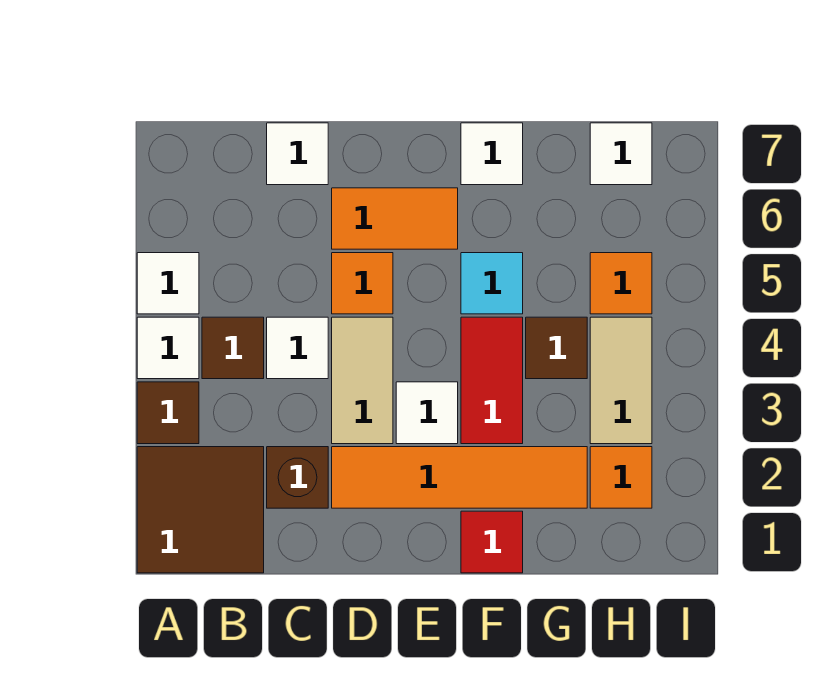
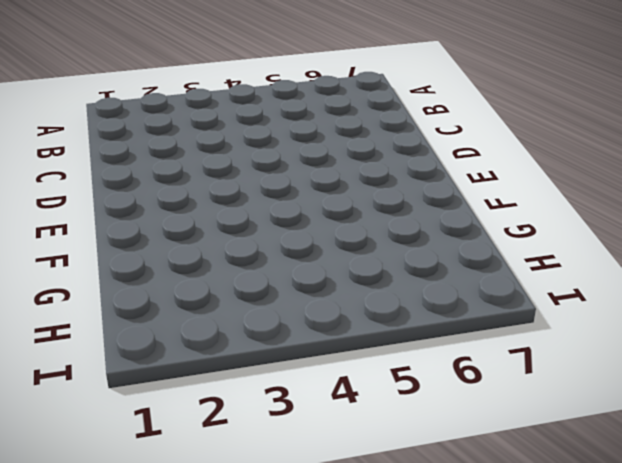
none -> brown 2x2 tile [137,447,264,573]
none -> brown 1x1 tile [137,382,199,444]
none -> white 1x1 tile [137,317,199,379]

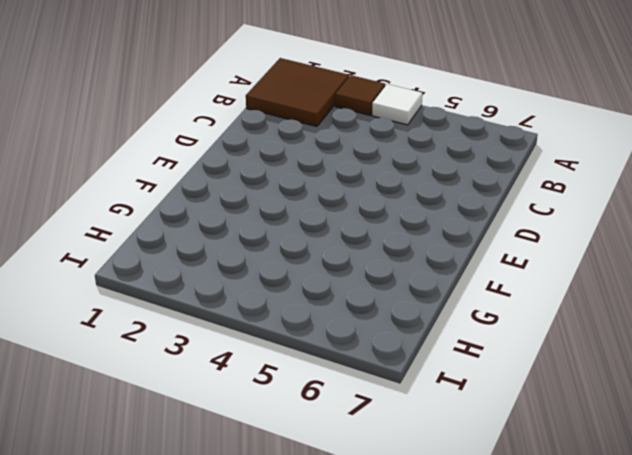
none -> white 1x1 tile [137,253,199,314]
none -> brown 1x1 tile [202,317,264,379]
none -> brown 1x1 brick [267,447,328,508]

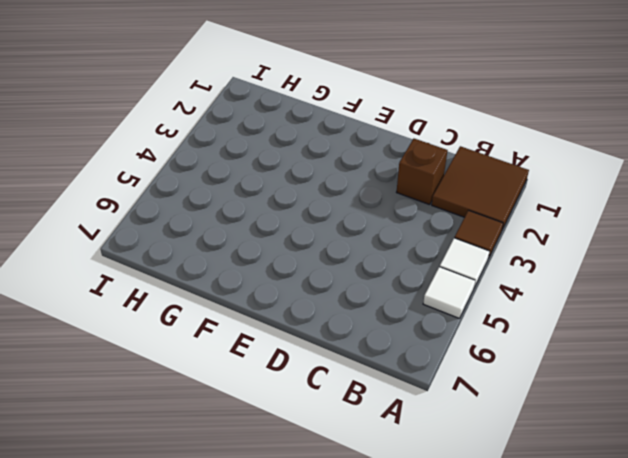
none -> brown 1x1 tile [202,317,264,379]
none -> white 1x1 tile [267,317,328,379]
none -> white 1x1 tile [267,123,328,185]

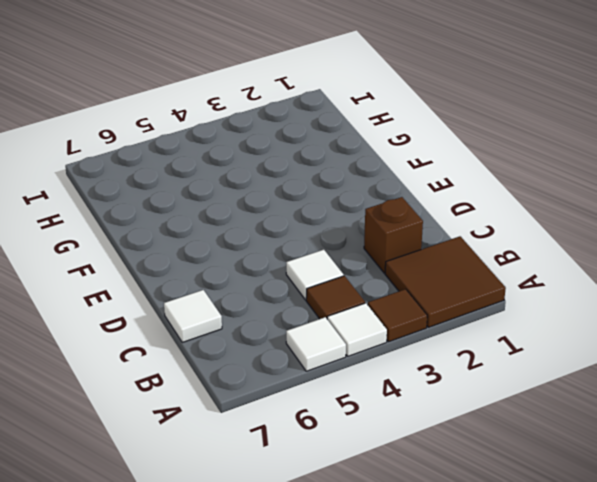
none -> orange 1x4 tile [332,447,587,508]
none -> tan 1x2 tile [332,317,393,444]
none -> orange 1x1 tile [332,253,393,314]

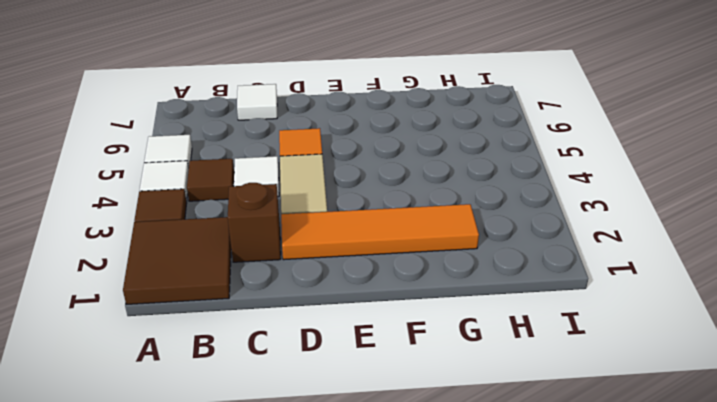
none -> orange 1x2 tile [332,188,458,249]
none -> white 1x1 tile [396,382,458,444]
none -> red 1x1 tile [461,511,523,573]

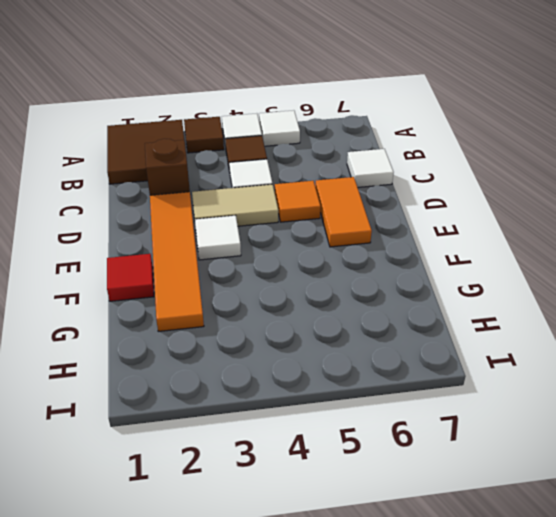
none -> red 1x2 tile [461,317,523,444]
none -> cyan 1x1 tile [461,253,523,314]
none -> white 1x1 tile [461,123,523,185]

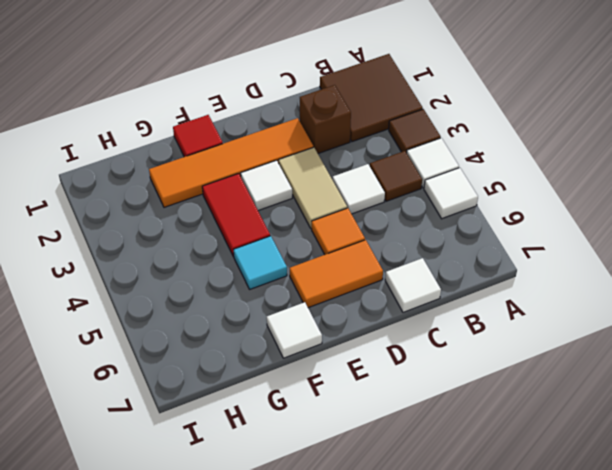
none -> brown 1x1 tile [526,317,587,379]
none -> orange 1x1 tile [590,447,652,508]
none -> tan 1x2 tile [590,317,652,444]

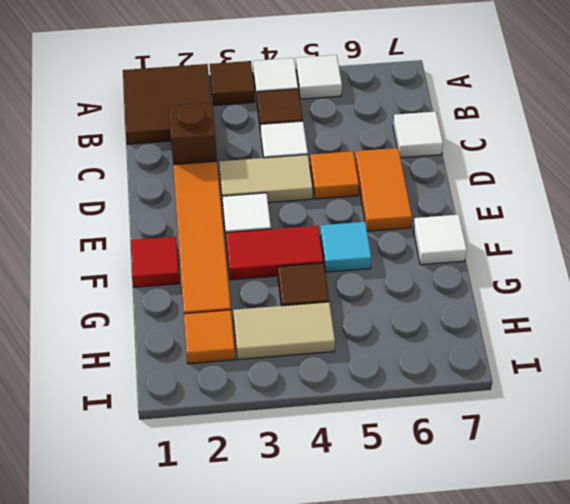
none -> orange 1x1 tile [590,253,652,314]
none -> white 1x1 tile [590,123,652,185]

